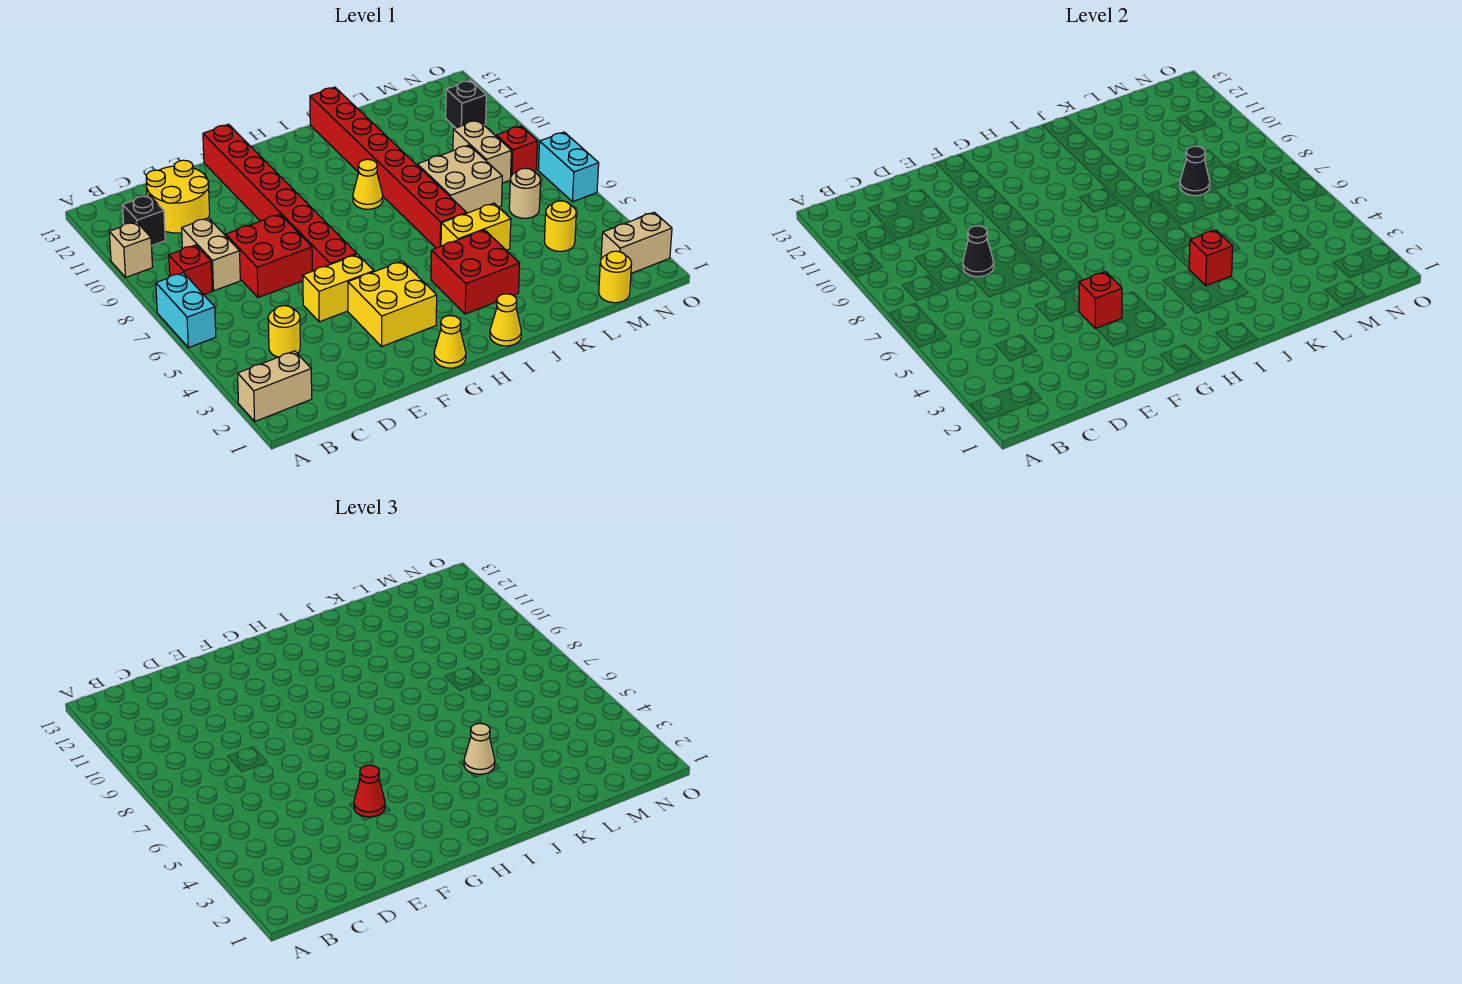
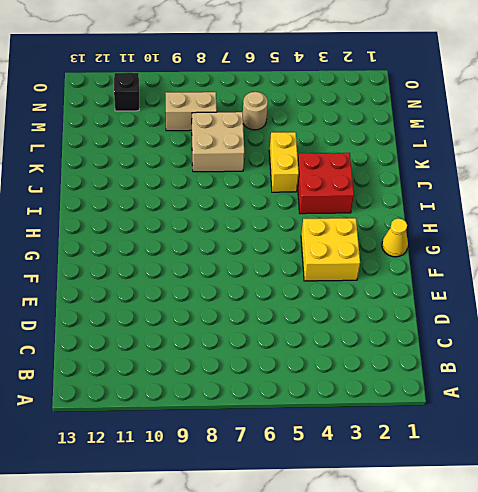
none -> tan 1x2 brick [238,351,312,421]
none -> cyan 1x2 brick [156,273,216,348]
none -> tan 1x1 brick [109,222,153,277]
none -> red 1x1 brick [169,245,212,295]

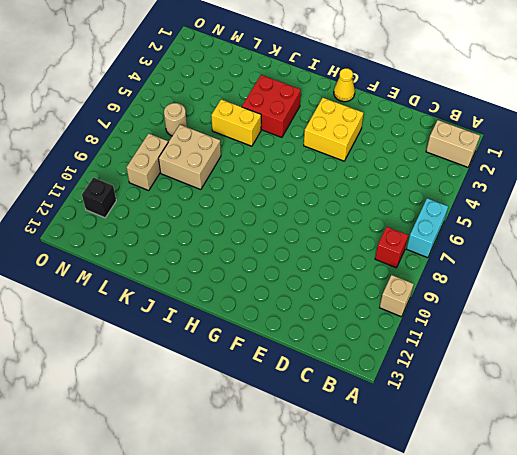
none -> black 1x1 brick [123,195,165,246]
none -> yellow 1x1 round brick [268,306,300,357]
none -> tan 1x2 brick [182,218,240,291]
none -> yellow 2x2 round brick [146,160,210,233]

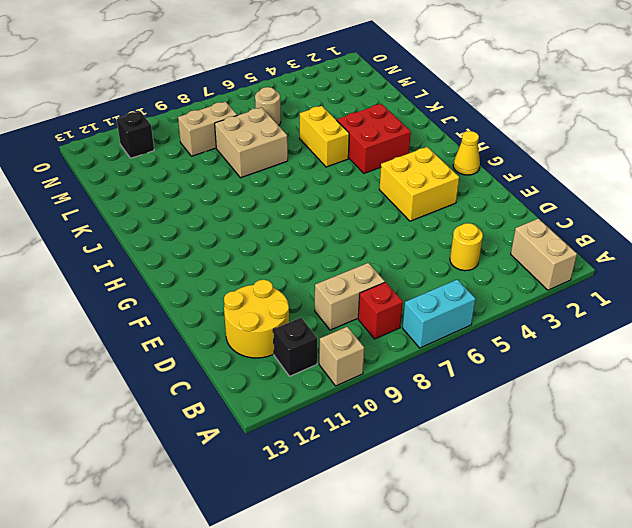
none -> red 2x2 brick [226,214,312,297]
none -> yellow 1x2 brick [303,254,374,322]
none -> red 1x8 brick [203,124,357,271]
none -> yellow 1x1 cone [490,294,521,346]

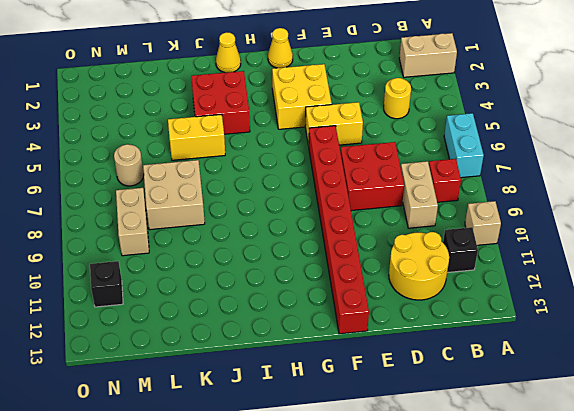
none -> yellow 1x1 cone [353,159,383,209]
none -> red 1x8 brick [310,87,466,248]
none -> yellow 1x1 round brick [599,251,632,303]
none -> yellow 1x1 round brick [544,201,576,251]

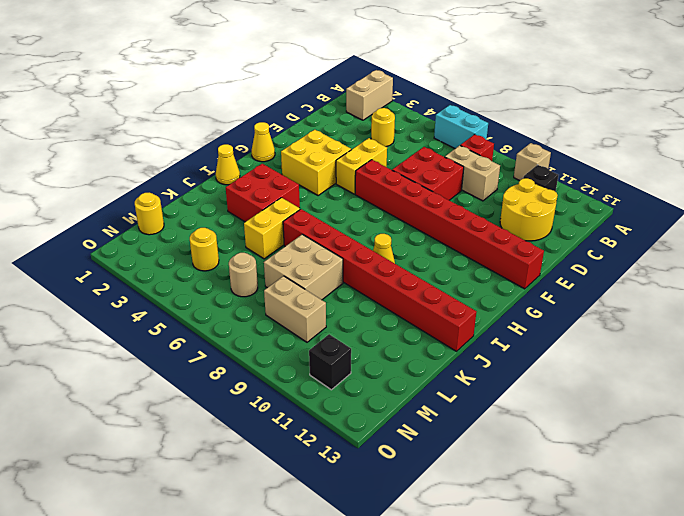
none -> tan 1x2 brick [601,212,672,273]
none -> red 1x1 brick [496,126,537,176]
none -> cyan 1x2 brick [538,132,599,202]
none -> black 1x1 cone [963,226,994,277]

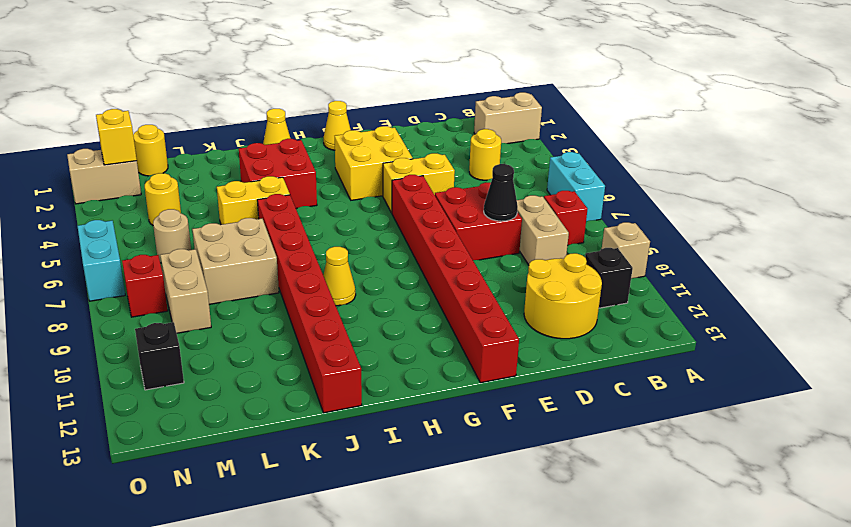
yellow 1x1 brick [96,109,137,165] -> none
none -> red 1x1 brick [1079,272,1122,329]
none -> red 1x1 brick [1189,230,1233,286]
none -> black 1x1 cone [1180,146,1210,196]
none -> red 1x1 cone [354,765,385,817]

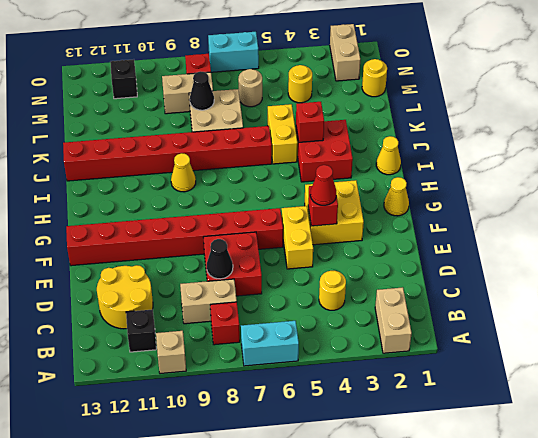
none -> tan 1x1 cone [464,723,495,774]

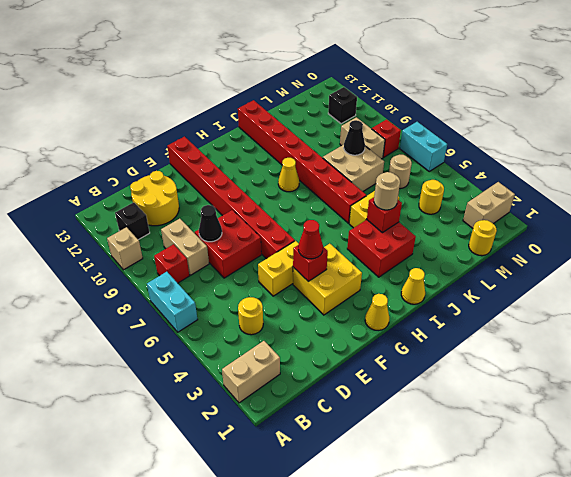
tan 1x1 round brick [374,172,400,210] -> tan 1x1 cone [464,723,495,774]

